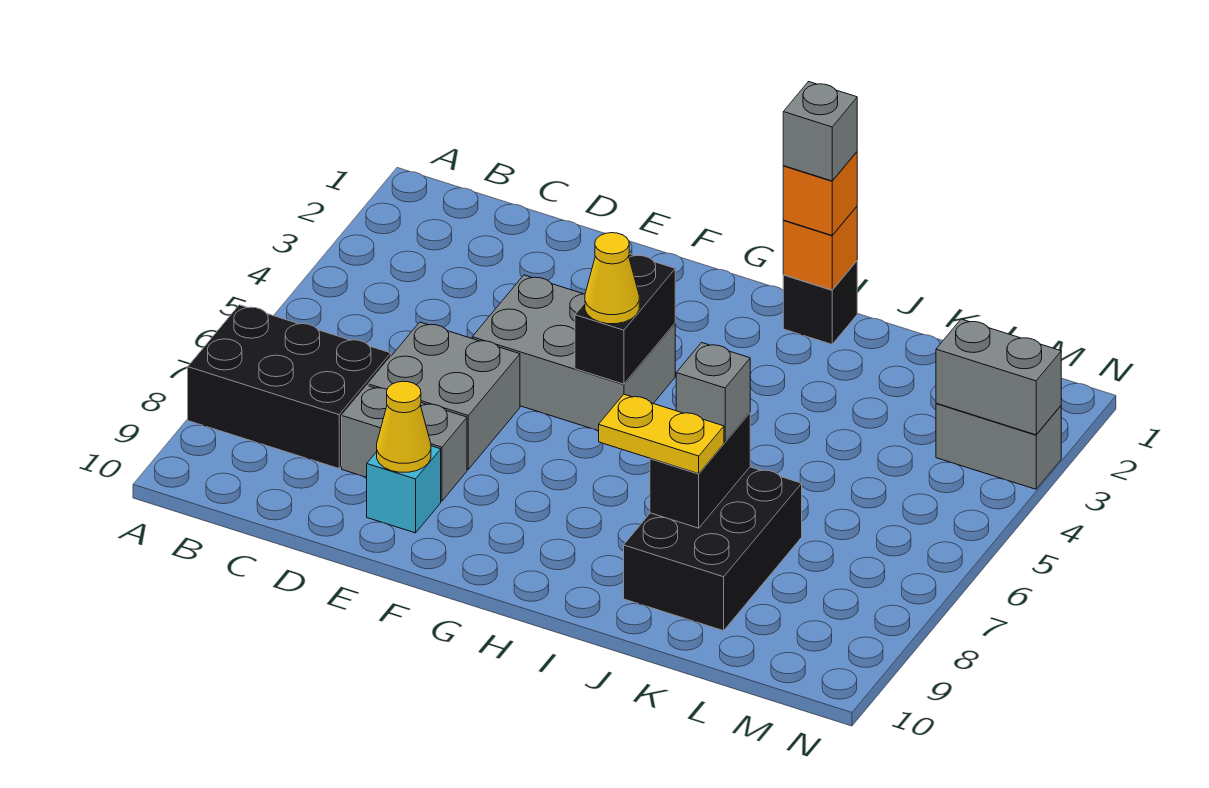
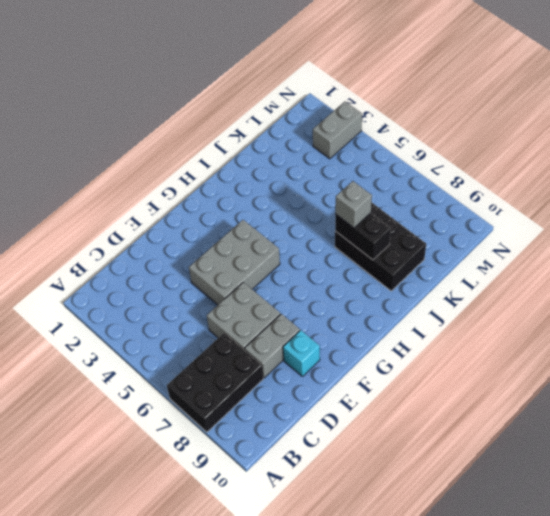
none -> black 1x1 brick [783,261,857,344]
none -> yellow 1x1 cone [377,381,431,472]
none -> black 1x2 brick [575,254,675,384]

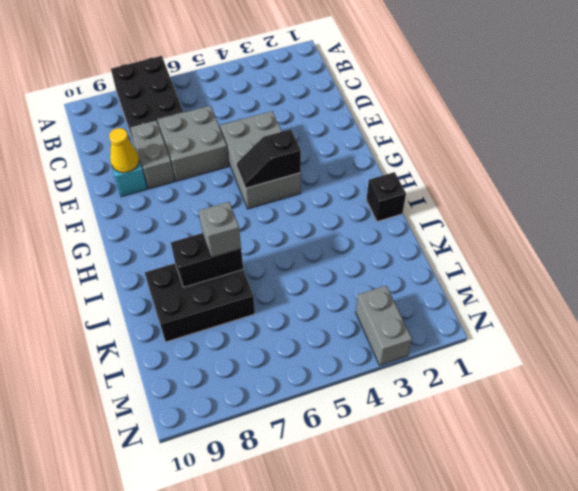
black 1x2 slope [237,129,301,188] -> black 1x2 brick [575,254,675,384]
none -> orange 1x1 brick [783,206,857,290]
none -> grey 1x2 brick [936,319,1061,435]
none -> yellow 1x1 cone [585,233,639,324]

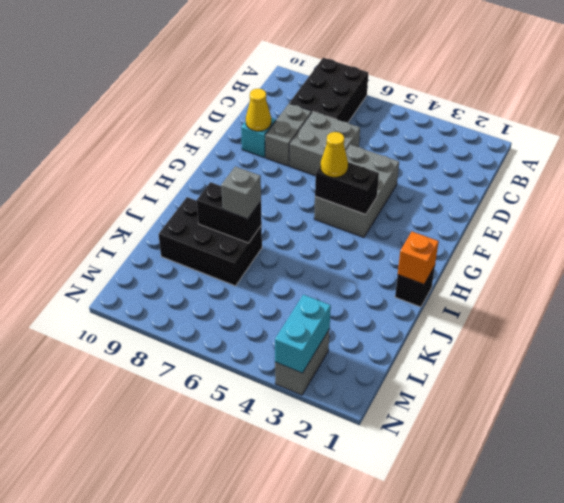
cyan 1x2 brick [275,295,331,373] -> grey 1x2 brick [936,319,1061,435]
none -> orange 1x1 brick [783,152,857,235]
none -> yellow 1x2 plate [599,394,724,474]
none -> grey 1x1 brick [783,82,857,181]

